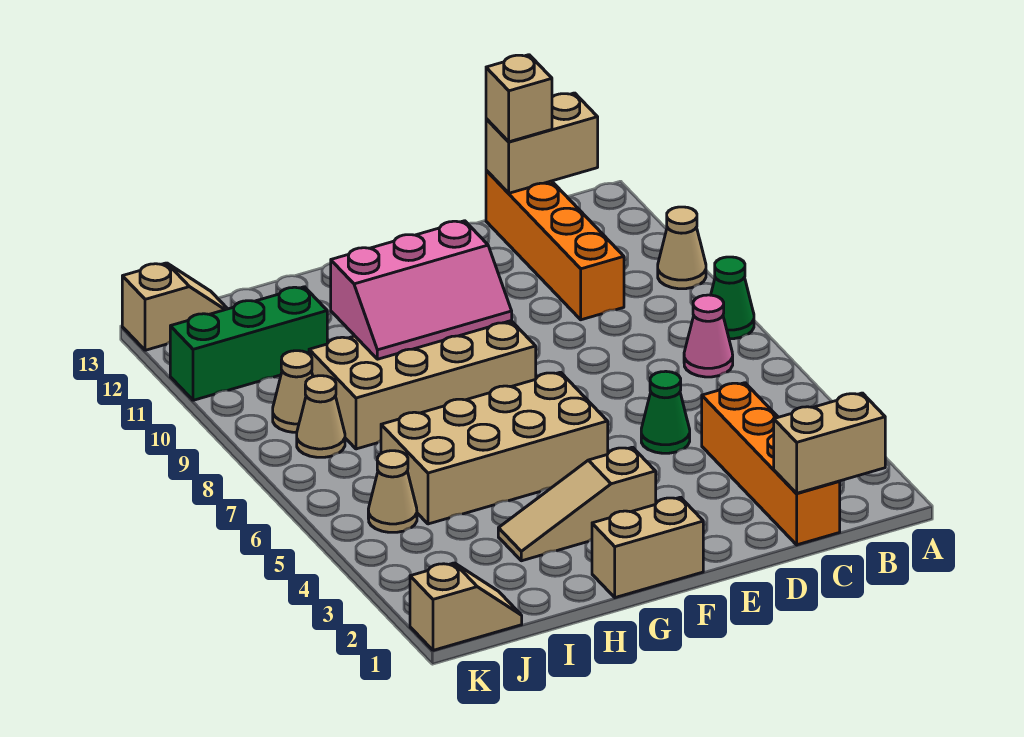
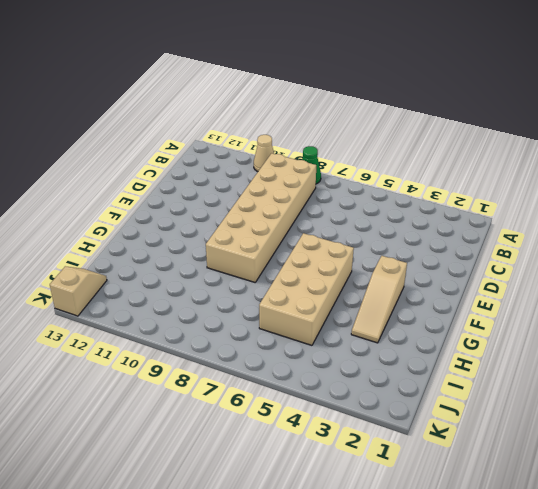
tan 2x6 brick [206,153,316,282] -> tan 2x4 brick [309,321,536,449]
none -> pink 1x1 cone [684,295,733,377]
none -> orange 1x4 brick [702,383,840,545]
none -> orange 1x4 brick [486,170,624,320]

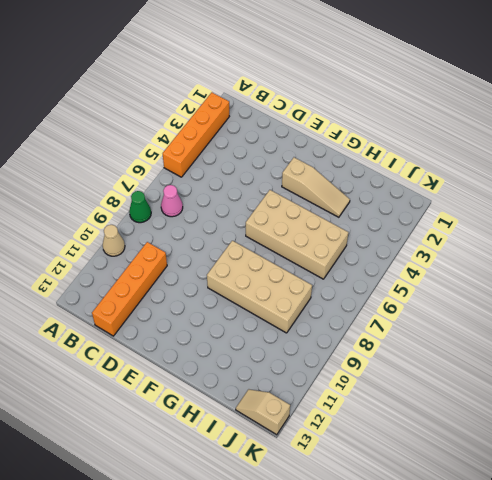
orange 1x4 brick [163,93,229,177] -> orange 1x4 brick moved to [702,383,840,545]
none -> green 1x1 cone [641,371,690,453]
none -> tan 1x2 brick [592,497,703,598]
none -> green 1x3 brick [170,287,327,400]

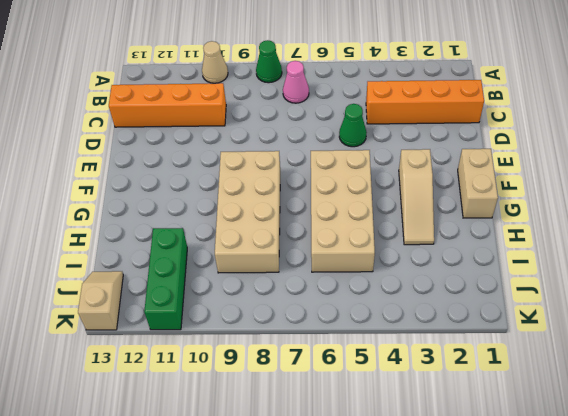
none -> tan 1x2 slope [410,563,522,650]
none -> tan 1x1 cone [368,451,417,532]
none -> tan 1x1 cone [297,376,345,457]

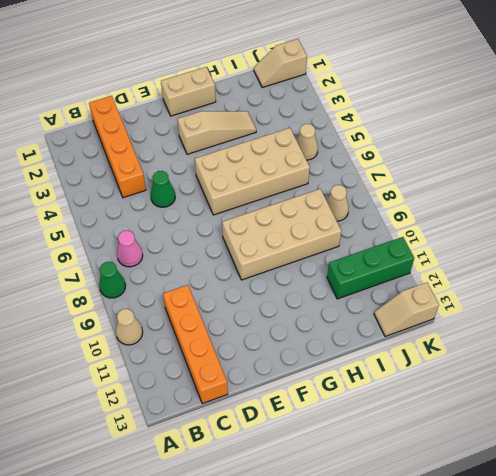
none -> tan 1x1 cone [273,351,313,432]
none -> tan 1x2 brick [774,393,885,493]
none -> tan 1x2 brick [486,93,598,193]

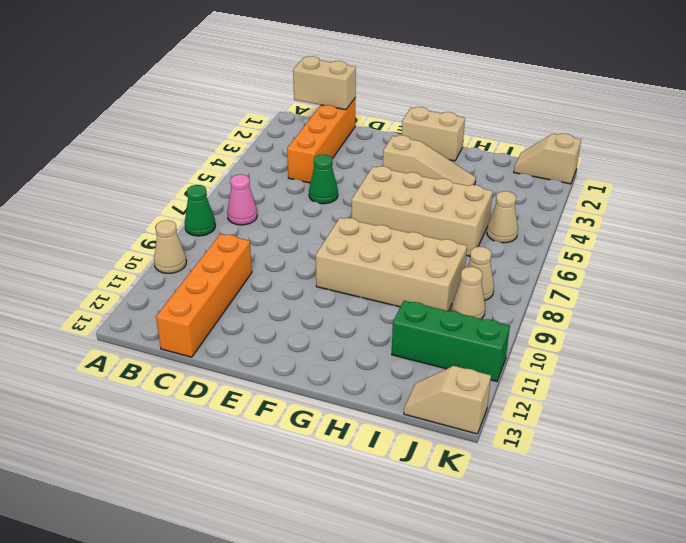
none -> tan 1x2 brick [486,93,598,193]
none -> pink 2x3 slope [331,221,512,359]
none -> tan 1x1 brick [486,55,552,142]

